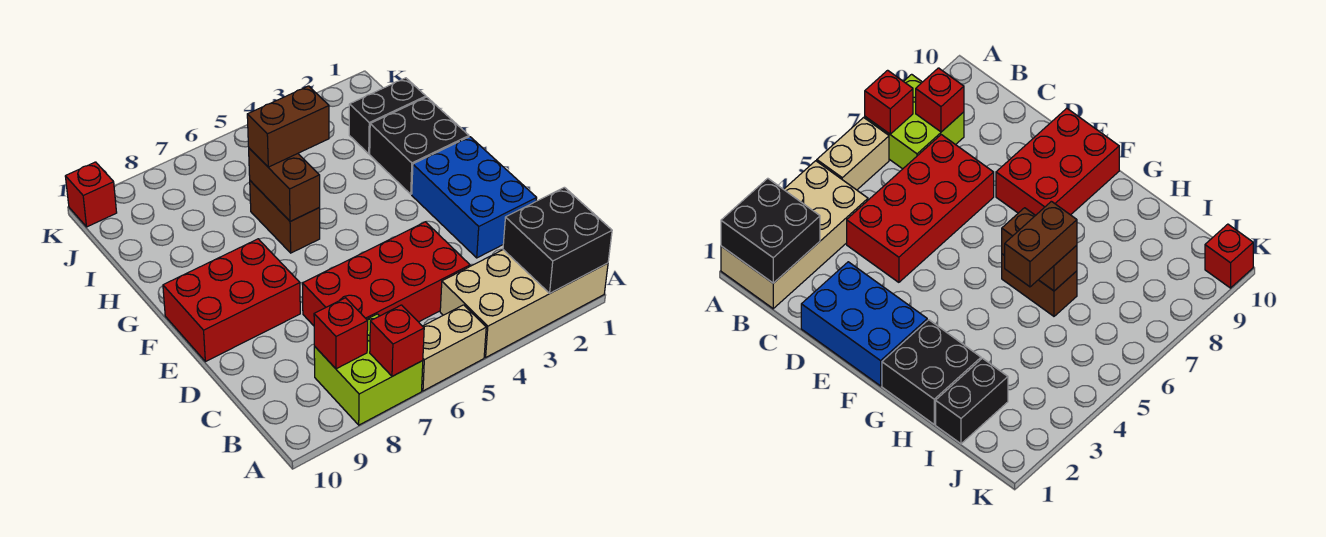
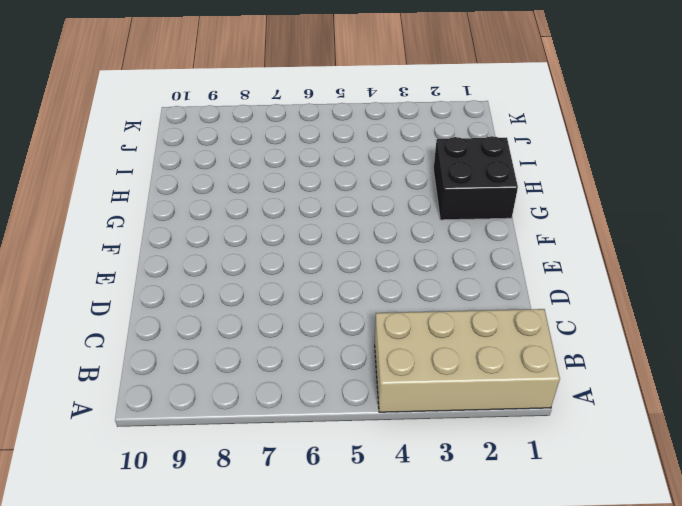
none -> tan 1x2 brick [422,305,486,391]
none -> lime 2x2 brick [314,314,423,425]
none -> red 2x4 brick [302,222,470,326]

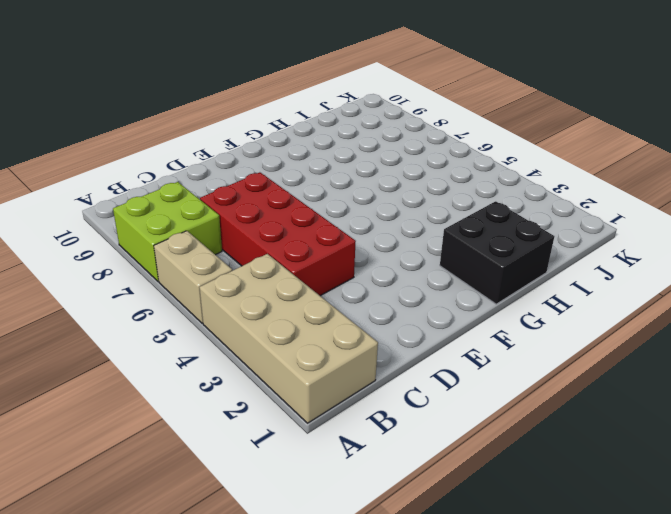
none -> blue 2x3 brick [412,137,537,258]
none -> red 2x3 brick [163,239,300,362]
none -> brown 1x2 brick [250,181,320,253]

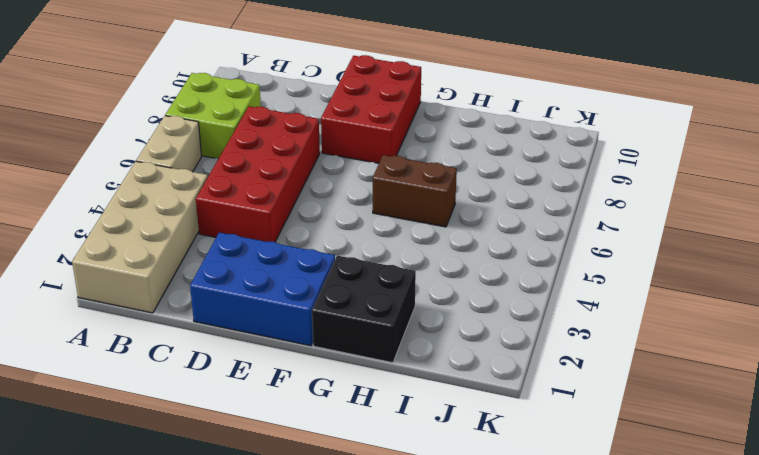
none -> black 1x2 brick [349,78,426,154]
none -> red 1x1 brick [65,162,117,227]
none -> black 2x2 brick [503,187,612,293]

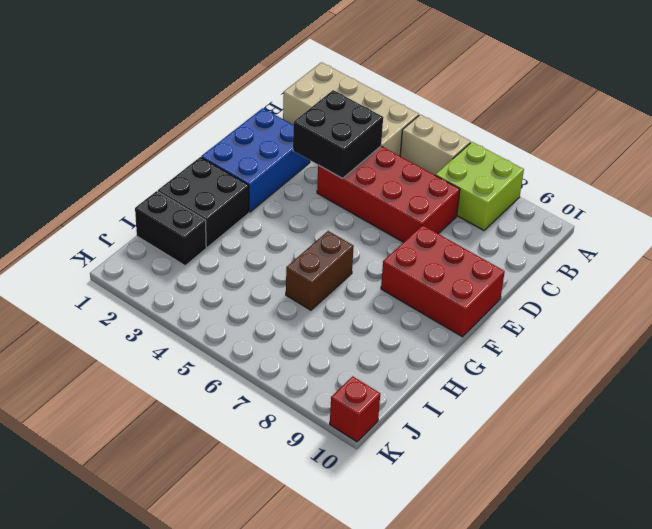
black 2x2 brick [293,90,383,178] -> black 2x2 brick moved to [503,187,612,293]
none -> red 1x1 brick [370,305,424,376]
none -> red 1x1 brick [314,298,368,369]
none -> brown 1x2 brick [249,148,320,221]

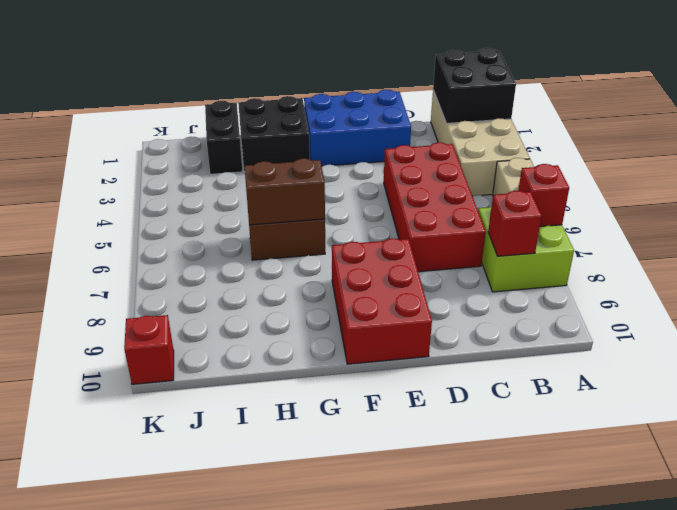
none -> brown 1x2 brick [247,86,329,167]

